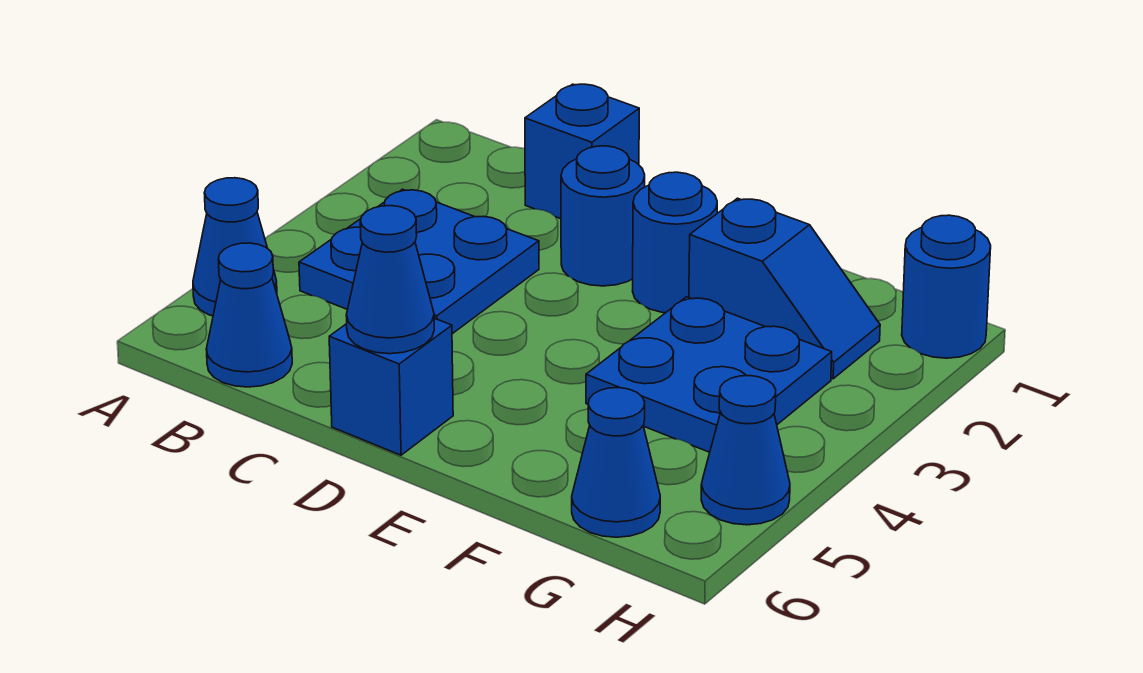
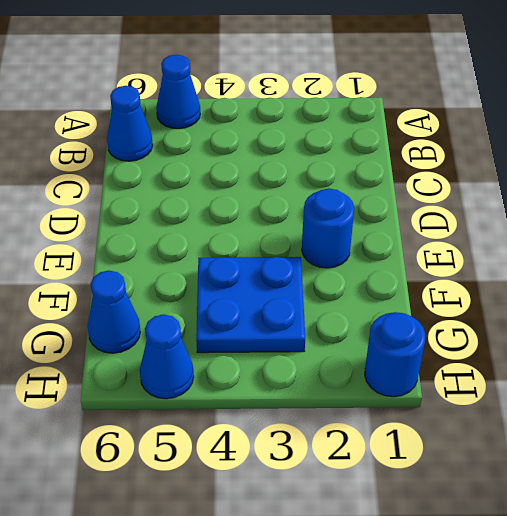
none -> blue 2x2 plate [299,189,539,334]
none -> blue 1x1 brick [525,84,639,219]
none -> blue 1x1 round brick [561,146,645,286]

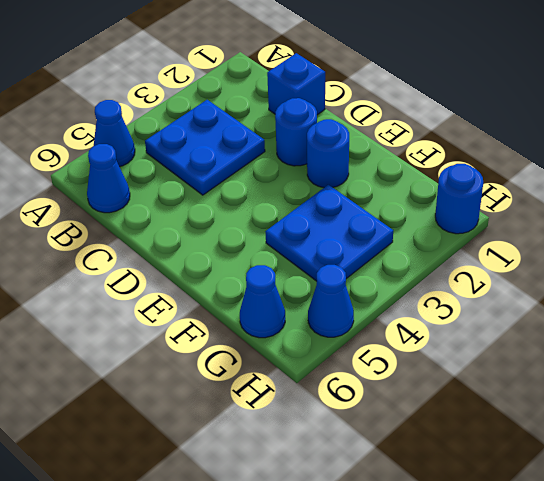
none -> blue 1x1 brick [329,318,453,455]
none -> blue 1x2 slope [689,198,880,379]
none -> blue 1x1 cone [346,206,434,354]

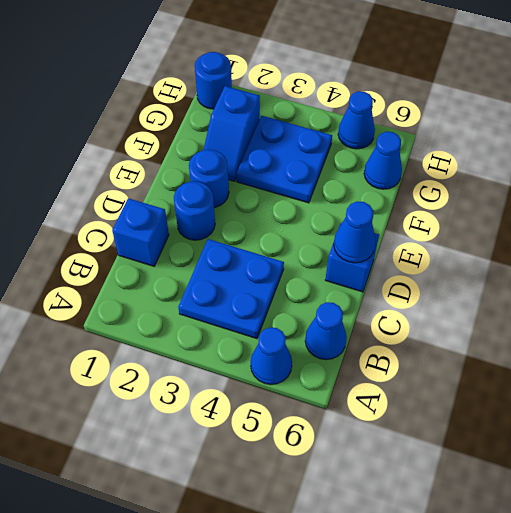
blue 1x2 slope [204,86,260,181] -> blue 1x2 slope turned to [689,198,880,379]

